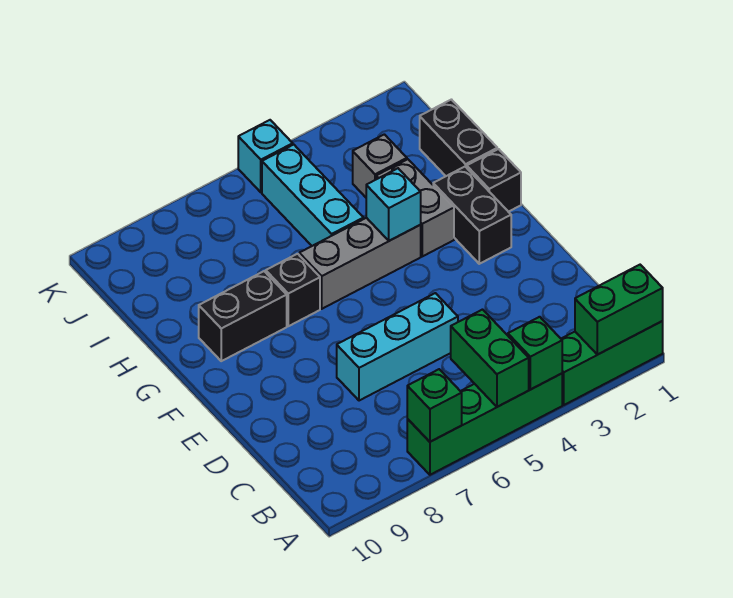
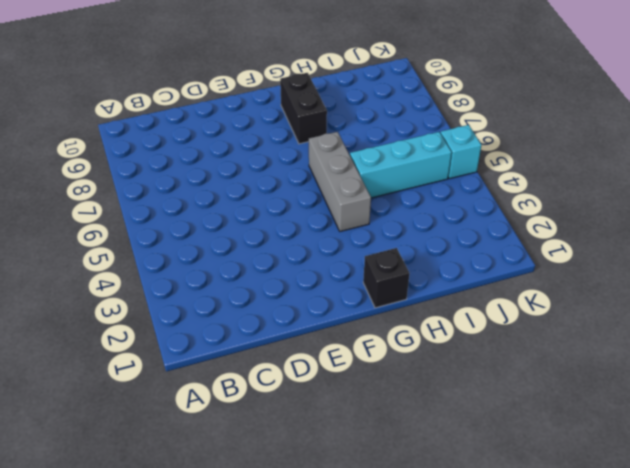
none -> green 1x3 brick [561,321,663,405]
none -> green 1x4 brick [407,374,562,475]
none -> cyan 1x3 brick [337,293,458,401]

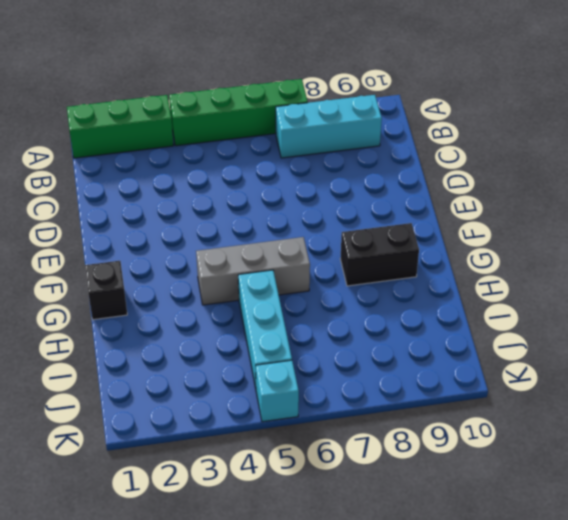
cyan 1x3 brick [276,95,382,158] -> cyan 1x3 brick moved to [337,293,458,401]
none -> black 1x2 brick [433,167,511,264]
none -> grey 1x2 brick [376,159,454,256]
none -> black 1x1 brick [266,254,320,326]

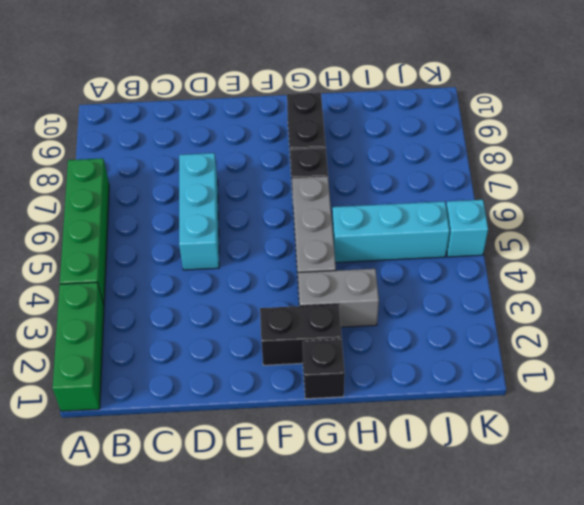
none -> black 1x2 brick [420,100,497,176]
none -> grey 1x1 brick [353,134,407,197]
none -> green 1x2 brick [575,265,663,355]

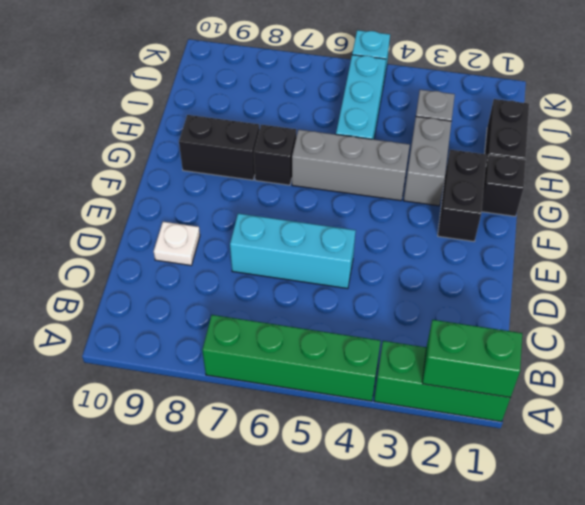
white 1x1 plate [154,222,200,265] -> none
none -> green 1x1 brick [508,317,562,389]
none -> green 1x2 brick [451,310,529,407]
none -> green 1x1 brick [407,369,462,442]

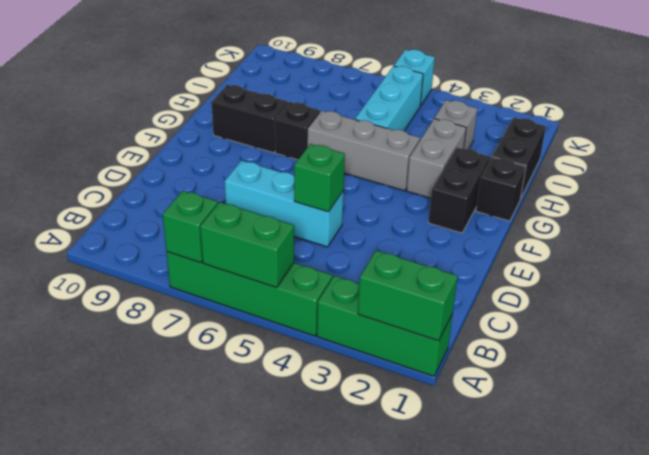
green 1x2 brick [200,202,294,287] -> green 1x2 brick turned to [451,310,529,407]
green 1x1 brick [294,144,345,212] -> green 1x1 brick moved to [508,317,562,389]
none -> cyan 1x1 brick [366,168,421,241]

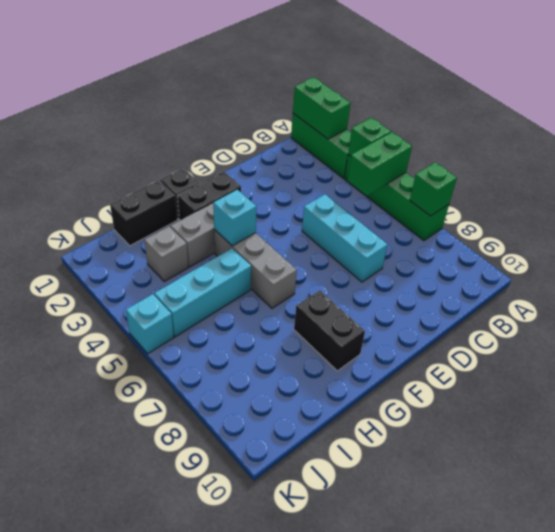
none -> black 1x1 brick [266,254,320,326]

